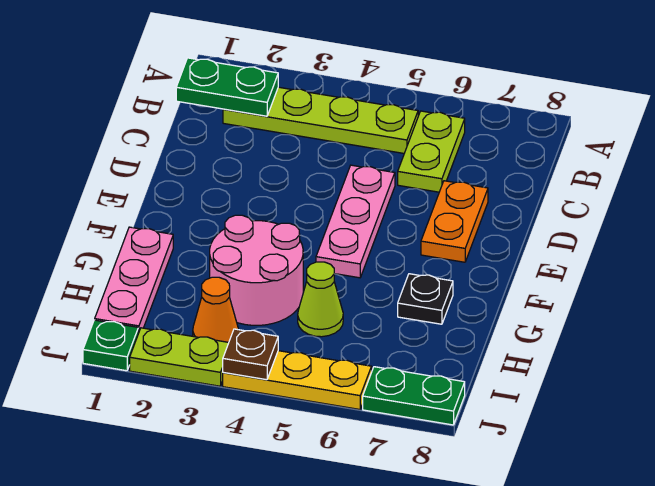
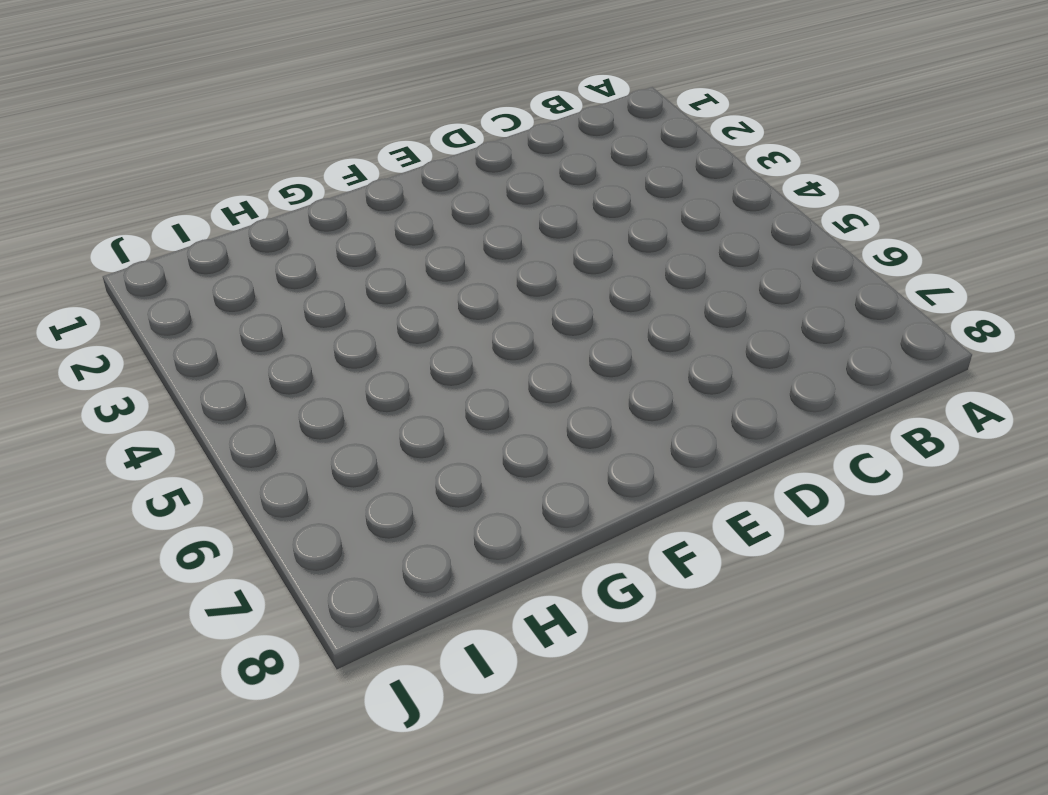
none -> lime 1x4 plate [223,87,418,153]
none -> lime 1x2 plate [398,111,465,192]
none -> pink 1x3 plate [316,165,395,278]

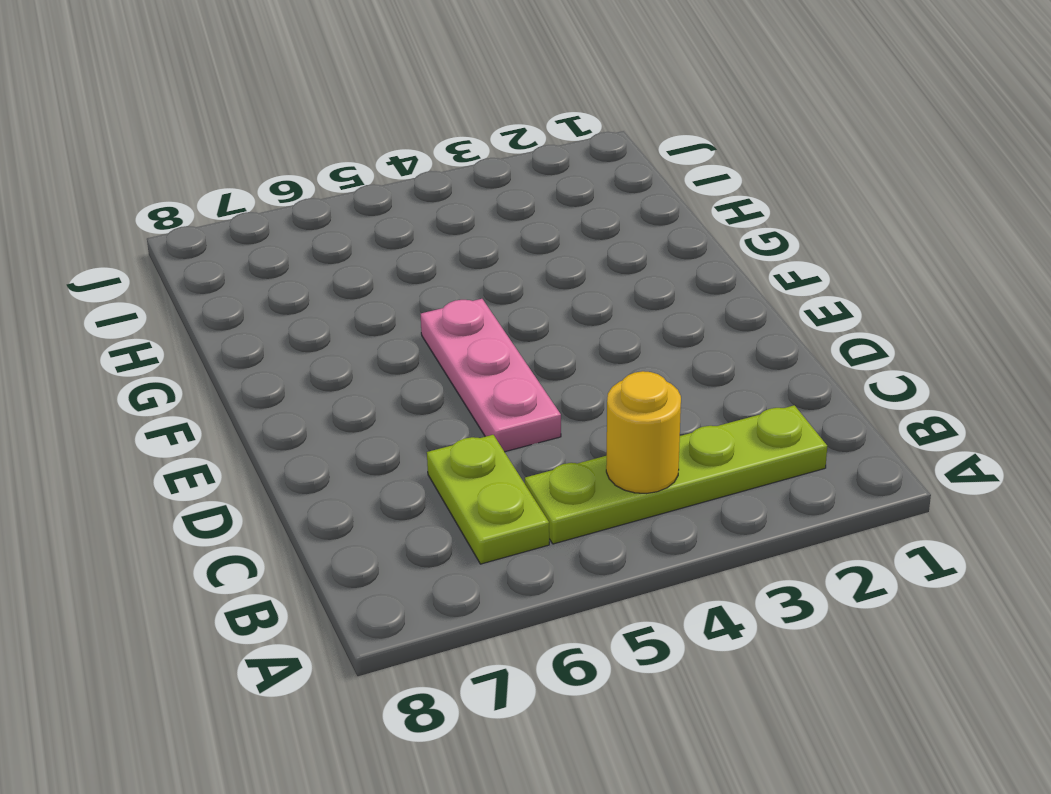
yellow 1x1 round brick [606,371,681,493] -> none
none -> orange 1x2 plate [421,181,488,262]
none -> pink 1x3 plate [95,227,173,333]
none -> pink 2x2 round brick [210,215,303,325]

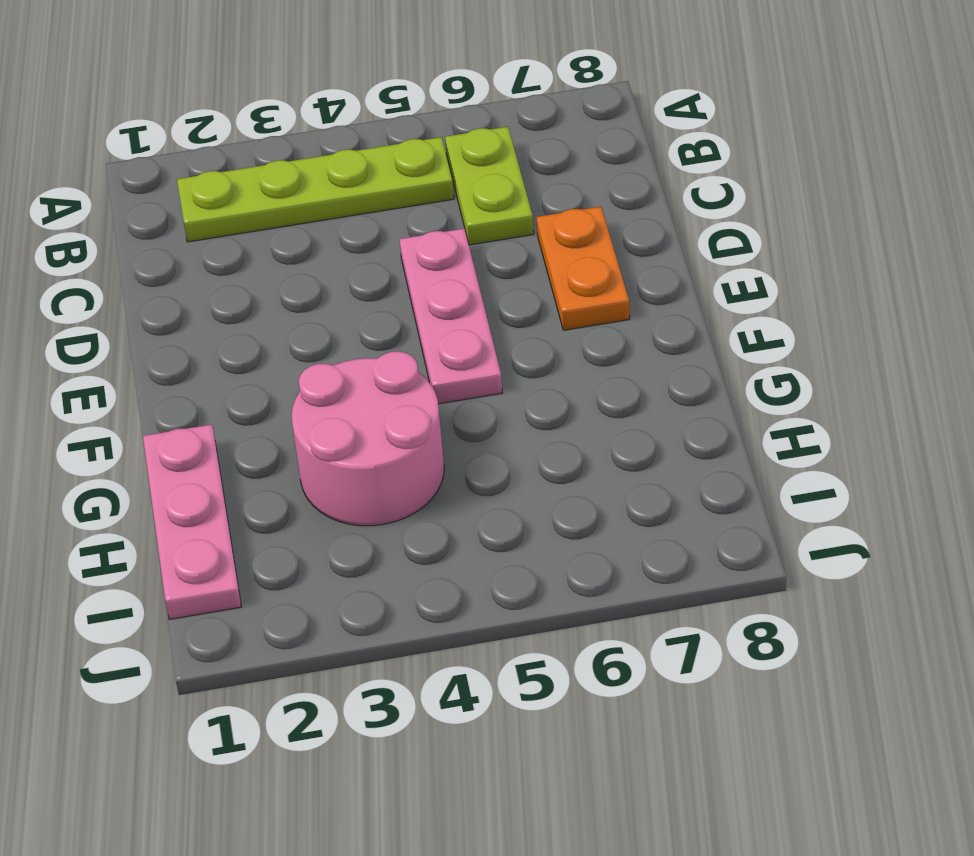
none -> black 1x1 plate [398,274,453,324]
none -> lime 1x1 cone [298,262,343,337]
none -> orange 1x1 cone [193,277,238,342]

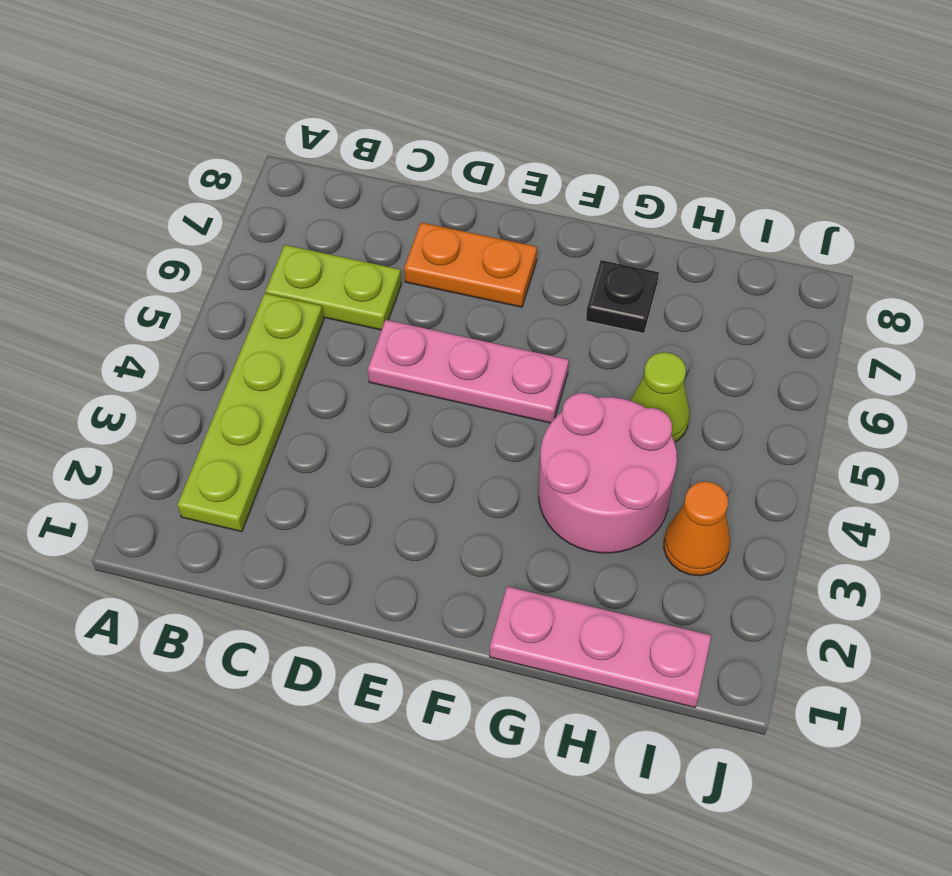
none -> green 1x1 plate [83,320,138,371]
none -> lime 1x2 plate [130,328,229,386]
none -> yellow 1x3 plate [223,351,372,409]

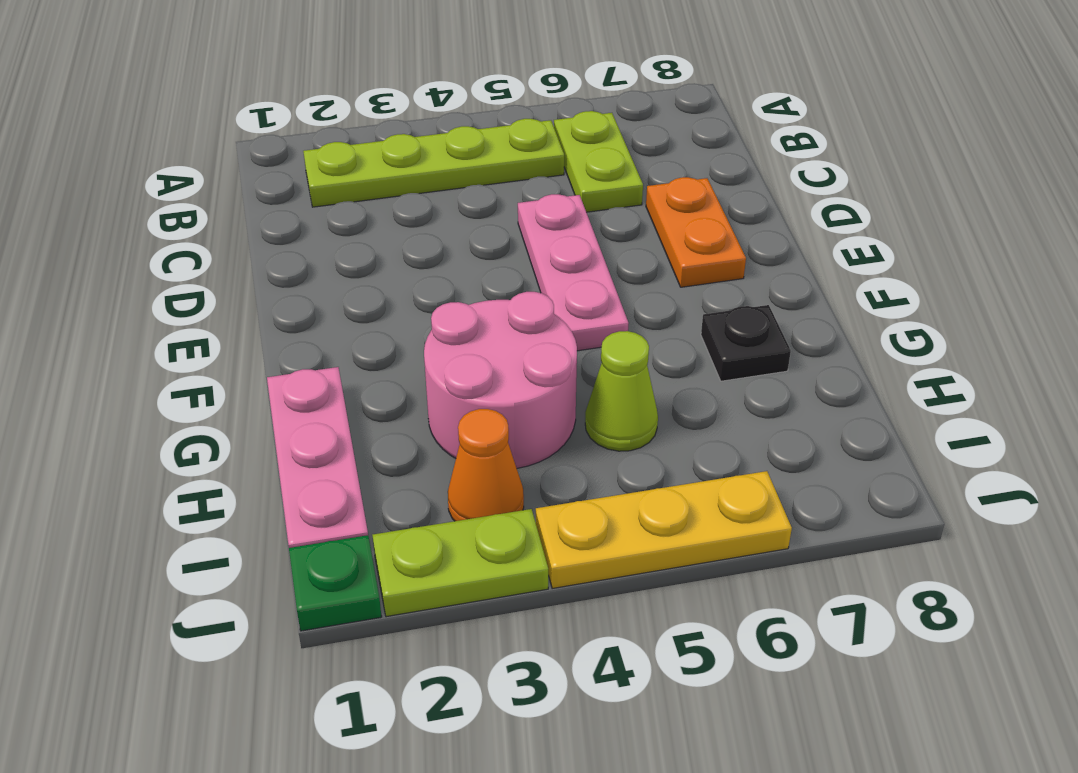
none -> green 1x2 plate [363,367,465,425]
none -> green 1x2 plate [176,58,278,116]
none -> brown 1x1 plate [223,329,278,380]

